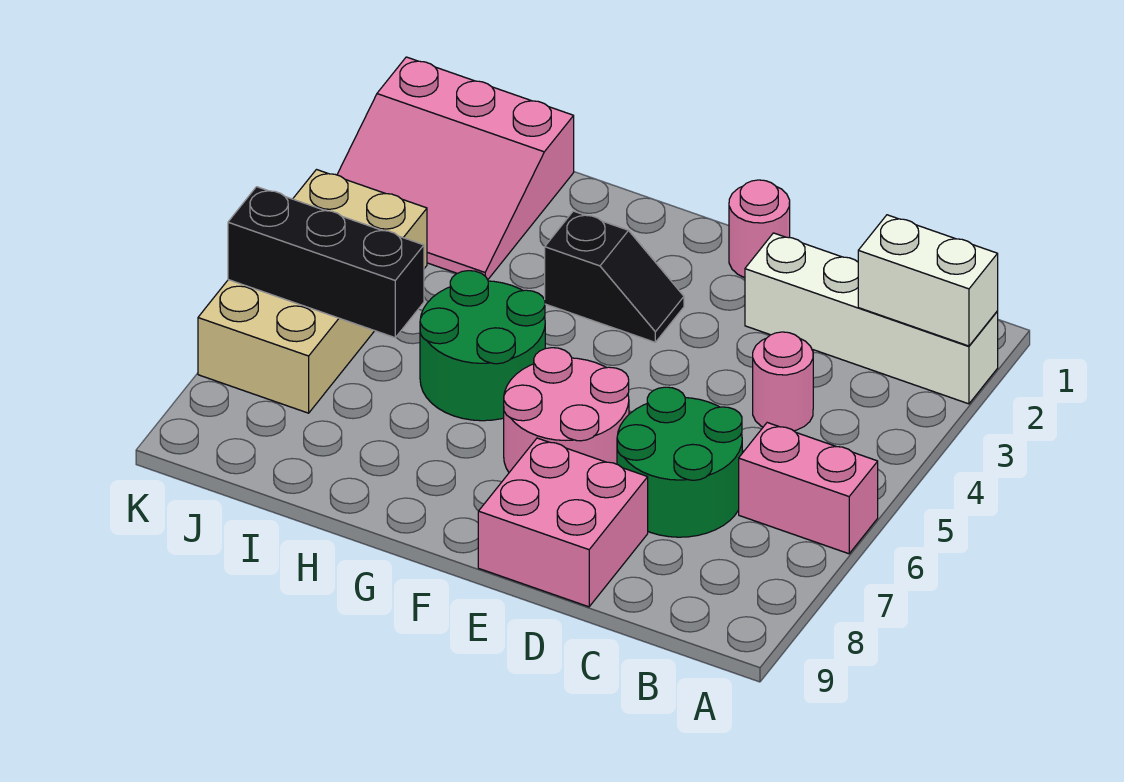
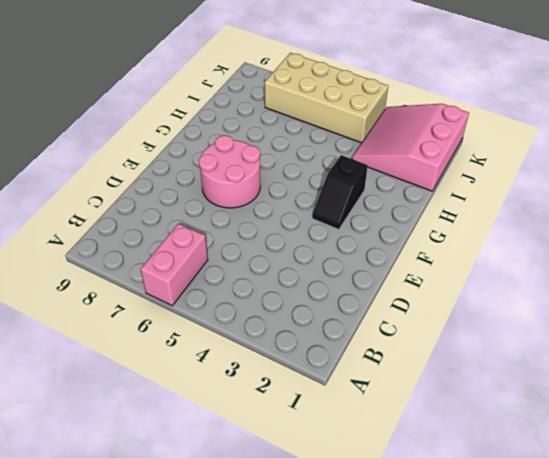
none -> white 1x4 brick [745,233,998,404]
none -> pink 1x1 round brick [753,332,813,431]
none -> green 2x2 round brick [617,387,742,537]

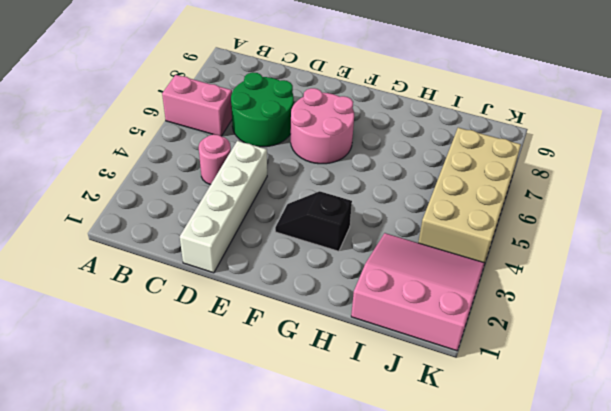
white 1x4 brick [180,141,267,273] -> white 1x4 brick turned to [745,233,998,404]
none -> pink 2x2 brick [478,438,648,607]
none -> pink 1x1 round brick [729,180,790,278]
none -> green 2x2 round brick [420,271,545,421]

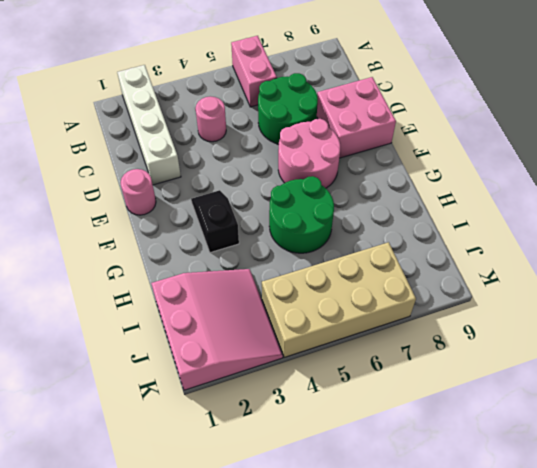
none -> white 1x2 brick [858,215,998,346]
none -> black 1x3 brick [228,187,424,338]

